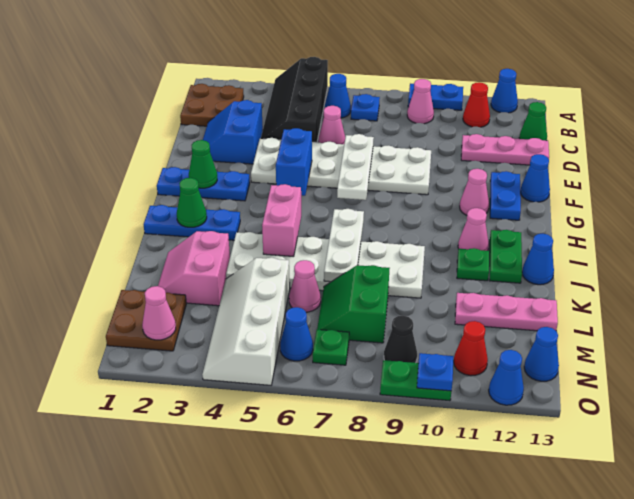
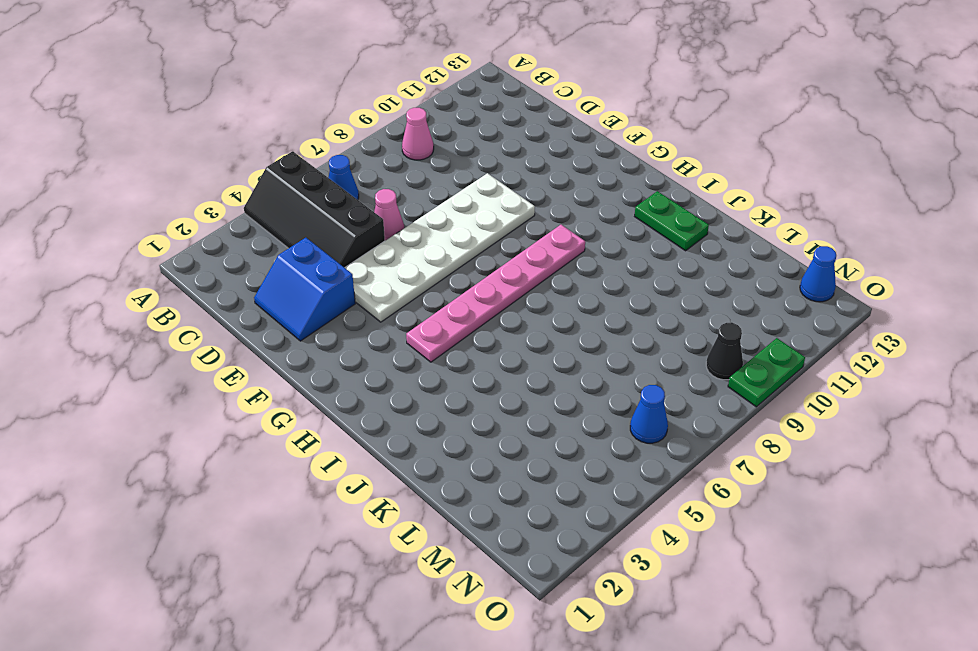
pink 1x6 plate [406,225,585,362] -> none
none -> blue 1x2 plate [408,84,463,110]
none -> blue 1x1 cone [491,69,518,113]
none -> brown 2x2 plate [180,84,244,126]
none -> blue 1x1 plate [351,94,380,121]

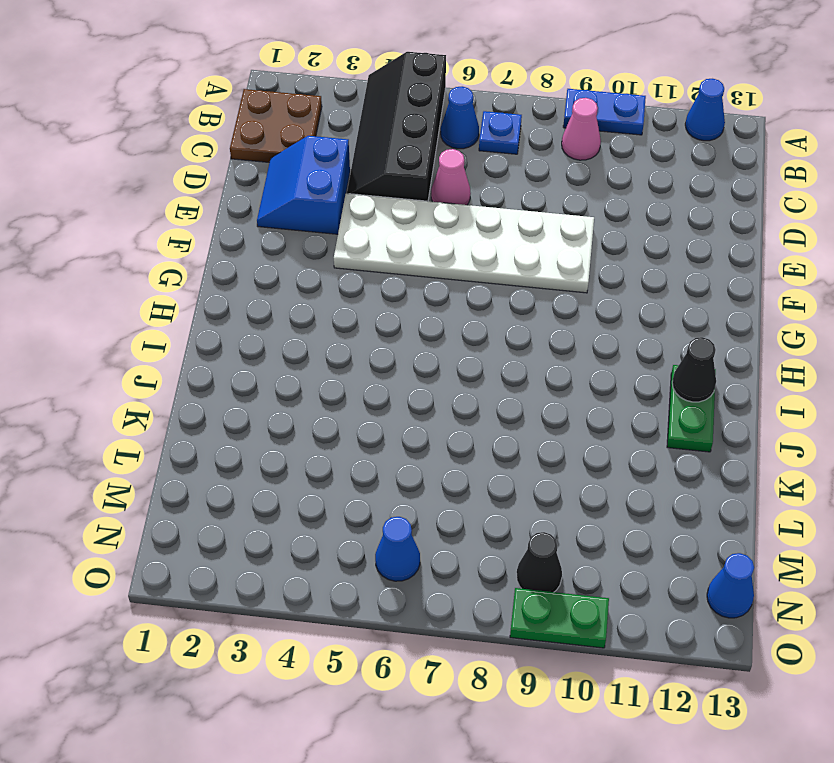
black 1x1 cone [672,337,716,402] -> none
none -> red 1x1 cone [463,82,490,127]
none -> green 1x1 cone [519,102,547,141]
none -> pink 1x3 plate [461,134,549,165]
none -> blue 1x2 plate [490,171,521,220]

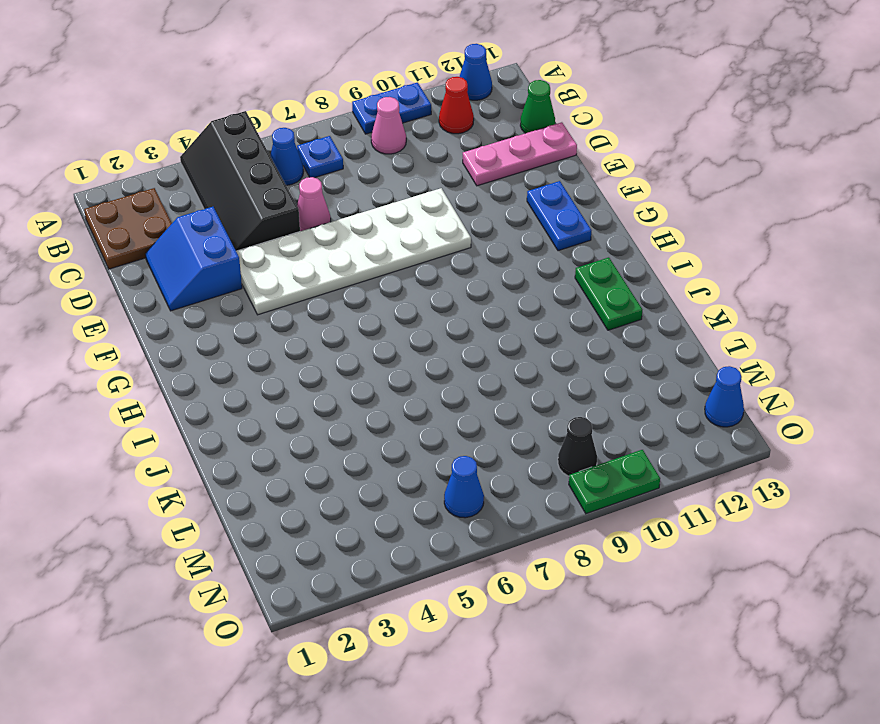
none -> blue 1x1 cone [520,154,550,202]
none -> blue 1x3 plate [157,167,250,201]
none -> pink 1x1 cone [460,169,489,215]
none -> blue 1x3 plate [144,205,240,240]

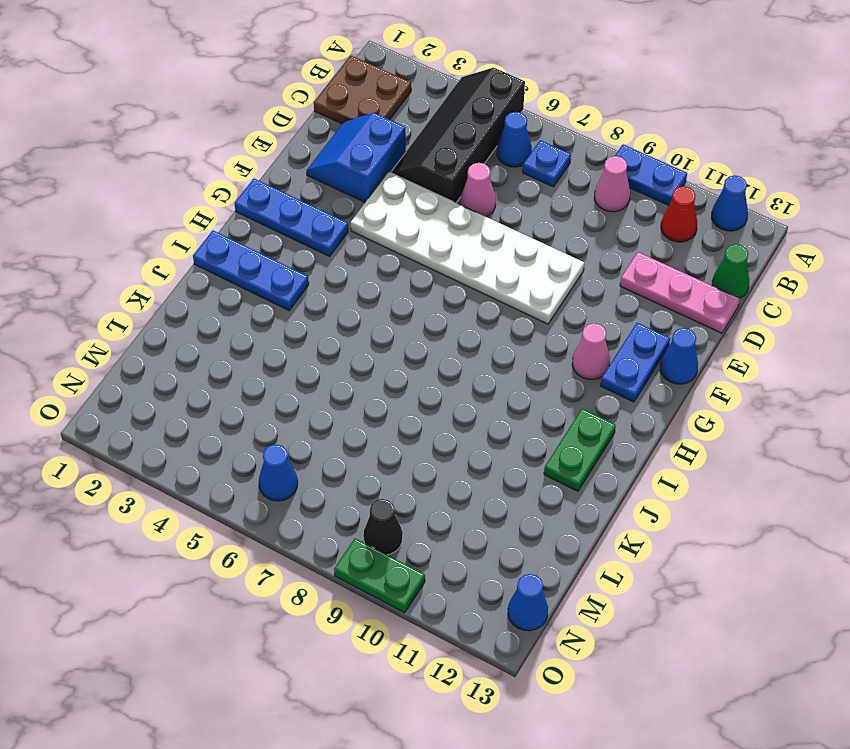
none -> pink 1x1 cone [458,208,489,251]
none -> white 2x6 plate [226,232,425,298]
none -> green 1x1 plate [457,248,489,281]
none -> blue 1x1 cone [522,234,554,285]

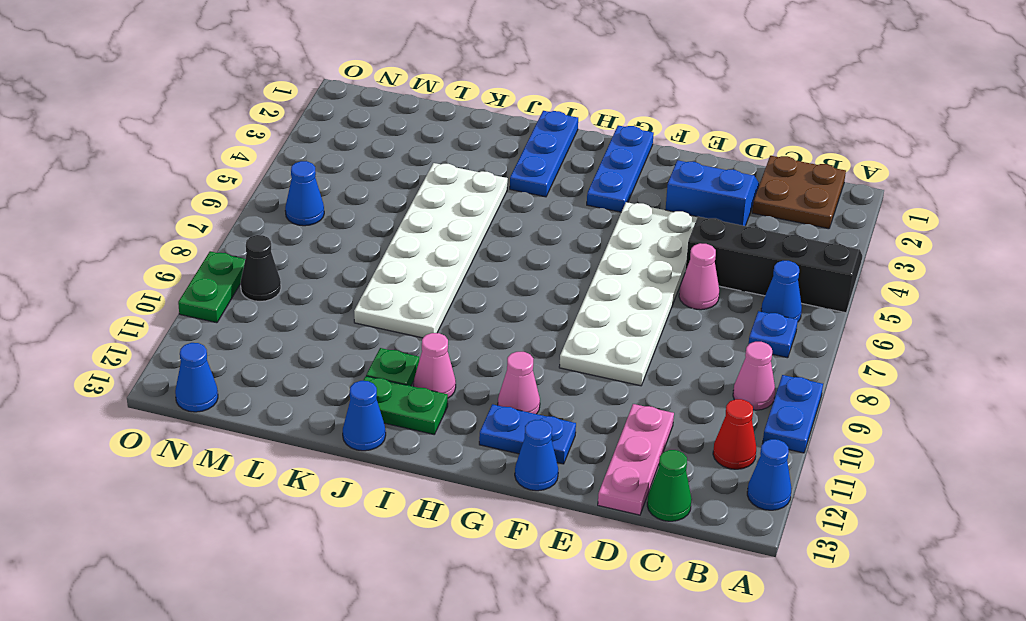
none -> pink 2x2 slope [158,231,230,306]
none -> white 2x4 slope [202,258,290,385]
none -> pink 1x1 cone [289,260,321,312]
none -> green 2x2 slope [317,265,390,343]

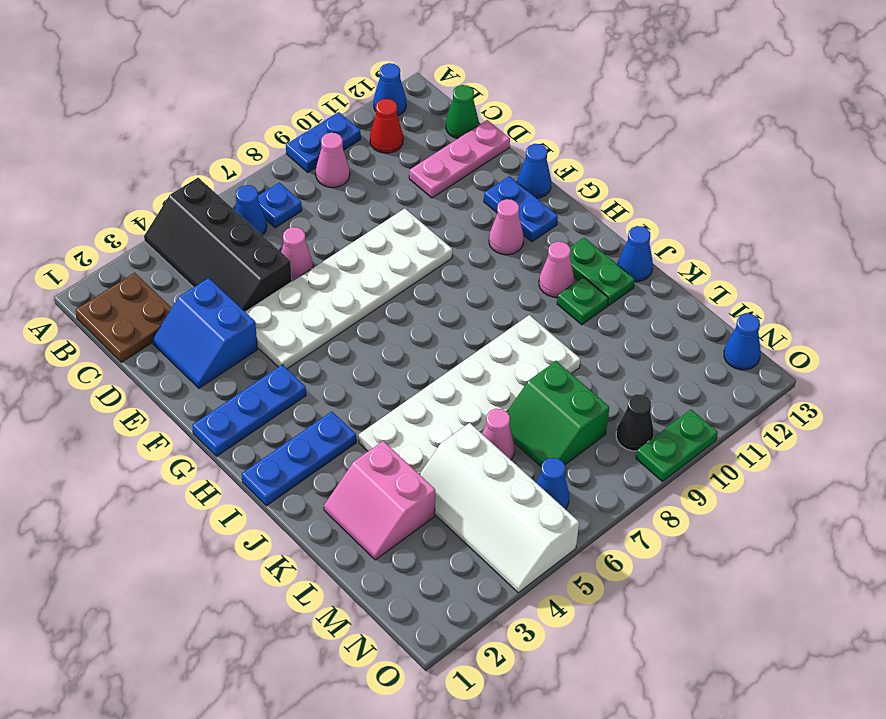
none -> pink 1x3 plate [455,293,558,331]
none -> brown 2x2 plate [106,290,186,351]
none -> green 1x1 plate [313,330,349,365]
none -> red 1x1 cone [454,321,488,376]

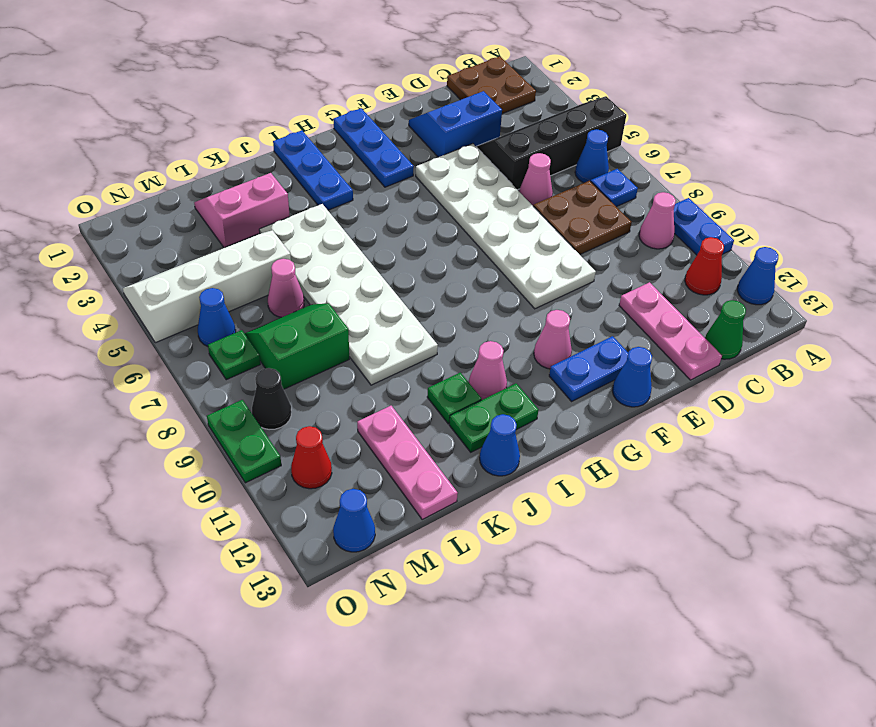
brown 2x2 plate [533,181,632,254] -> brown 2x2 plate moved to [106,290,186,351]
none -> blue 1x1 cone [489,350,524,405]
none -> white 1x3 plate [337,134,374,200]
none -> blue 1x2 brick [276,128,312,196]
none -> green 1x1 cone [189,140,217,188]

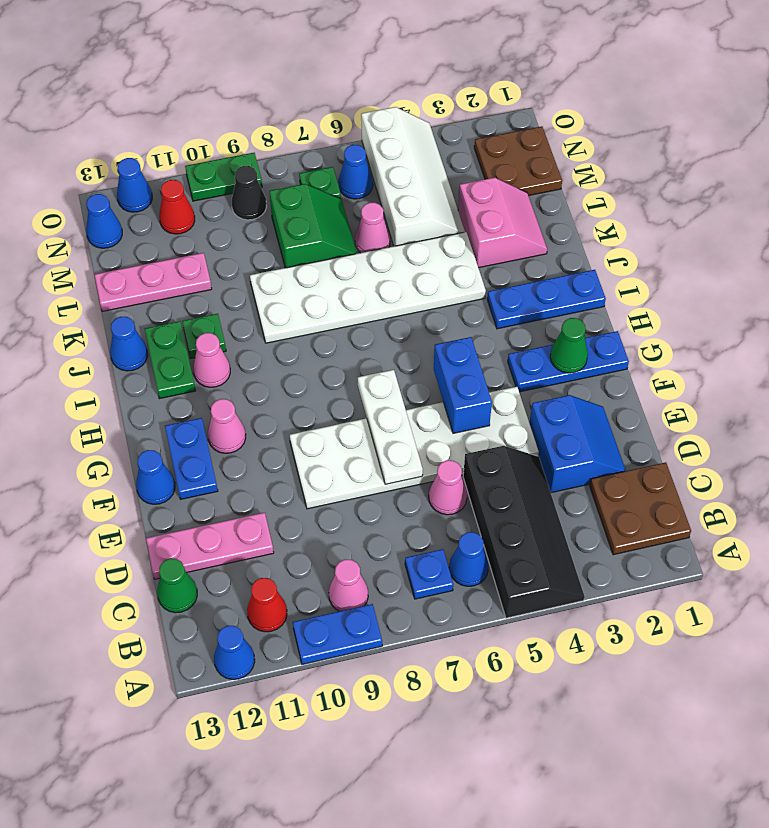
none -> green 1x1 cone [177,178,207,227]
none -> pink 1x2 brick [262,184,301,257]
none -> white 1x3 plate [324,209,364,282]
none -> pink 1x1 cone [142,286,176,340]

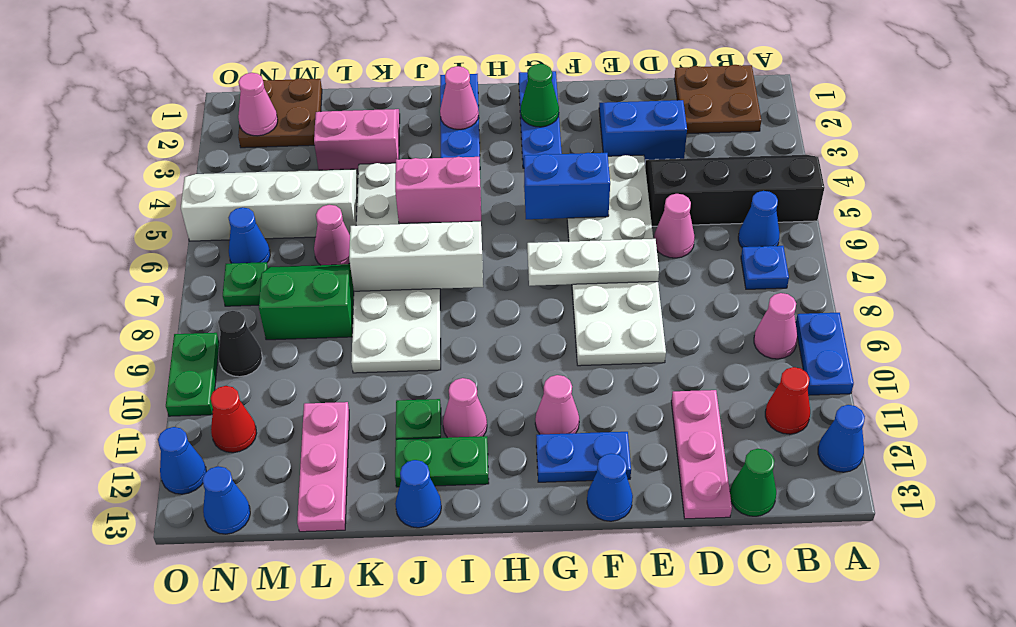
pink 1x1 cone [440,66,479,129] -> green 1x1 cone [177,178,207,227]
white 1x3 brick [349,222,483,291] -> white 1x3 plate [324,209,364,282]
none -> blue 1x1 plate [417,353,454,391]

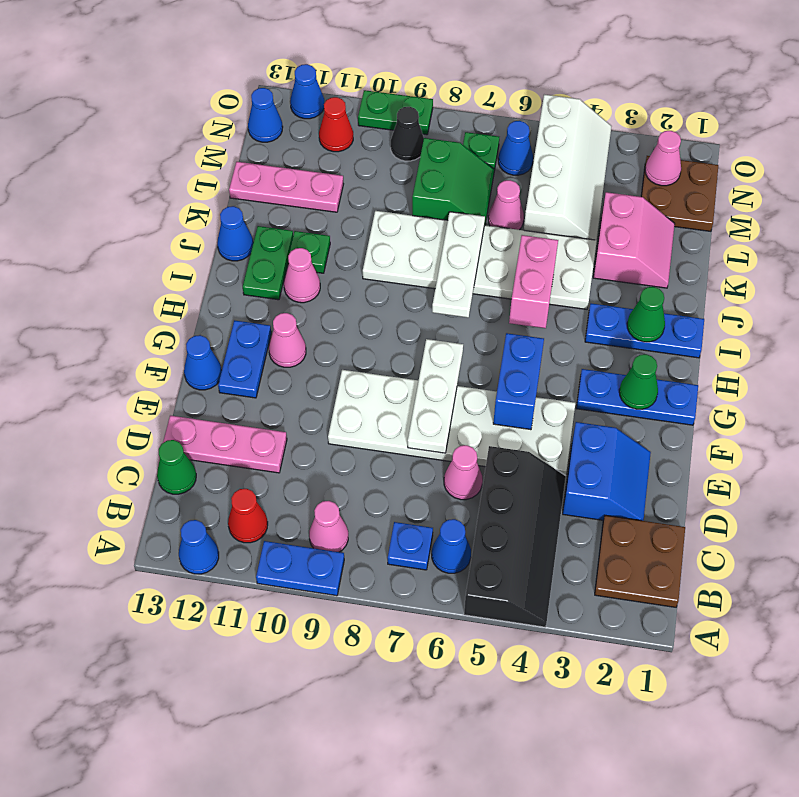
none -> blue 1x1 plate [417,353,454,391]

